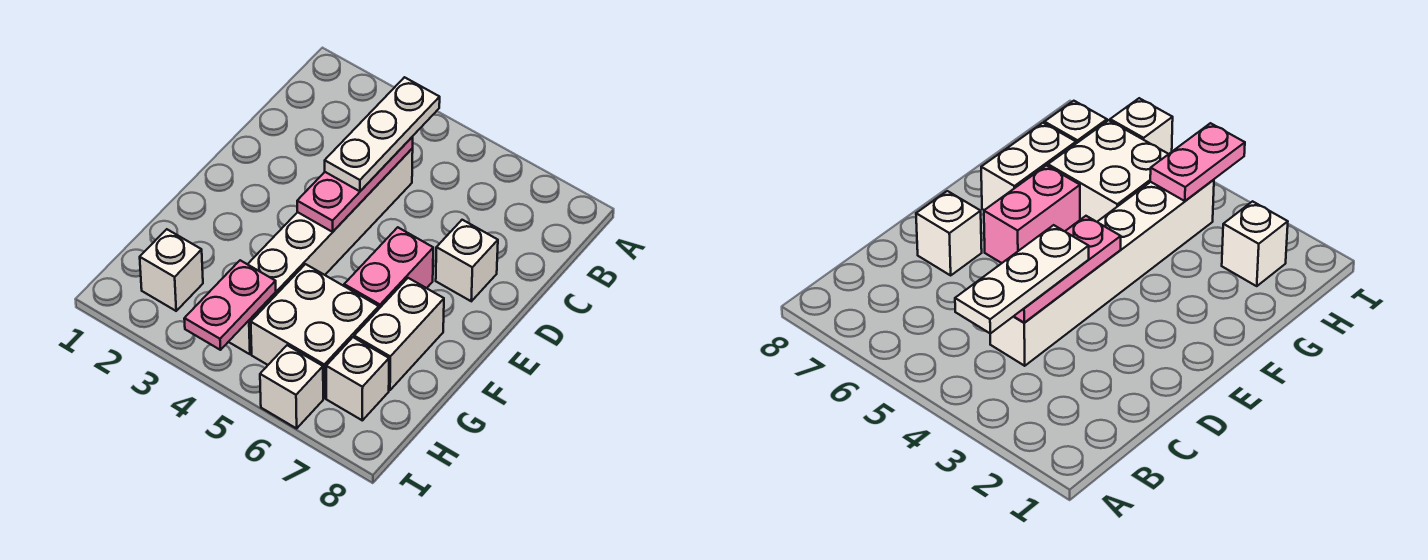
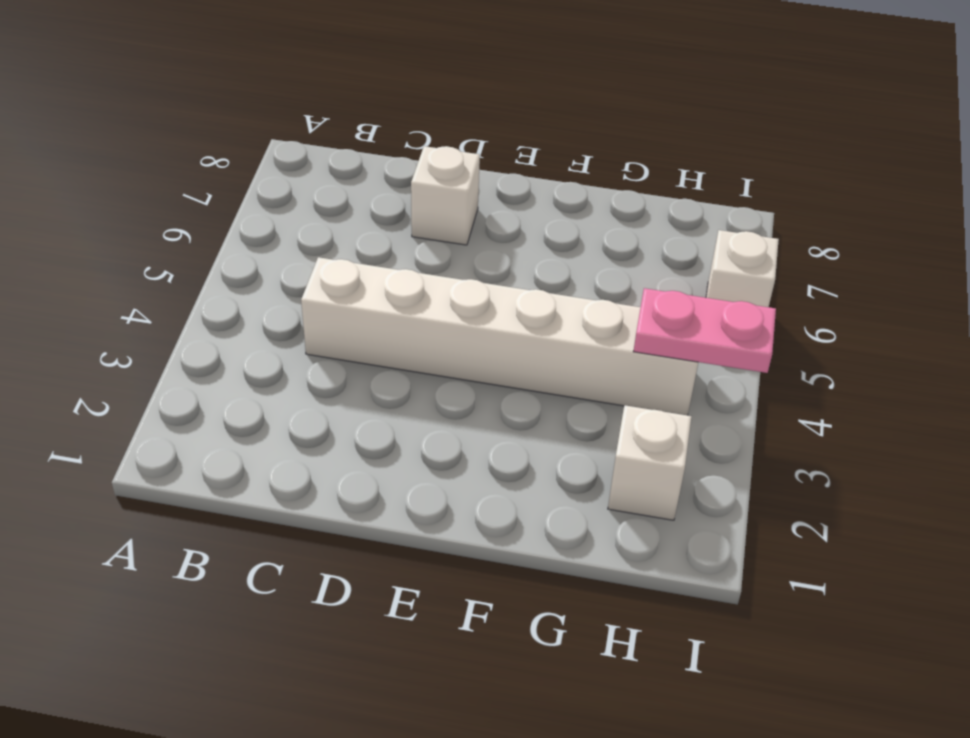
none -> pink 1x2 brick [344,227,433,308]
none -> white 1x2 brick [354,278,444,390]

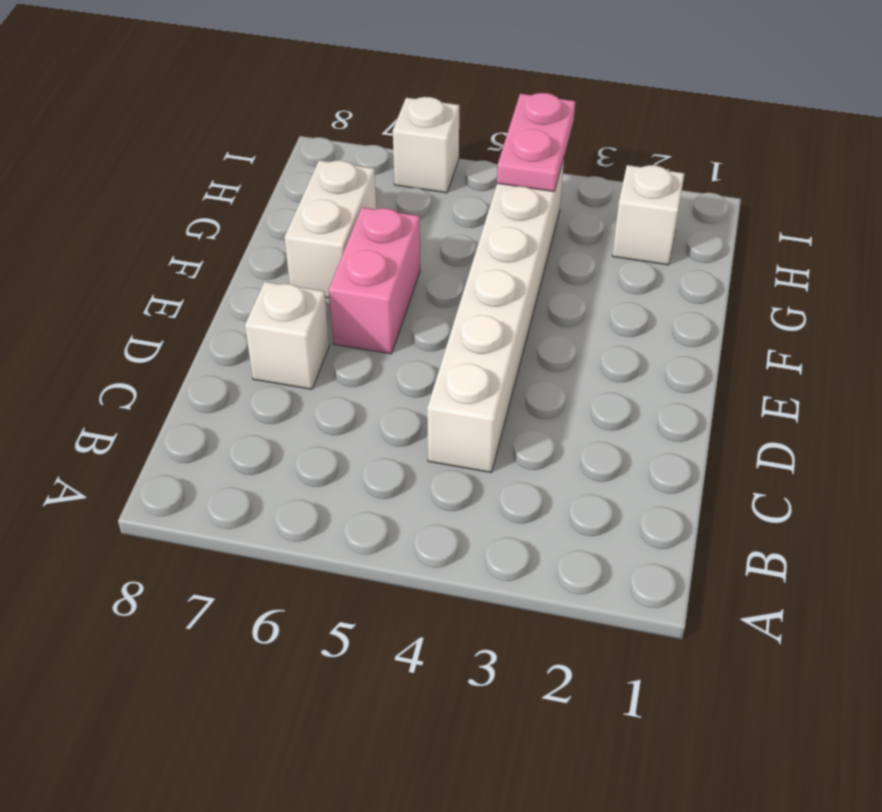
none -> white 2x2 brick [251,264,379,398]
none -> white 1x1 brick [326,337,389,420]

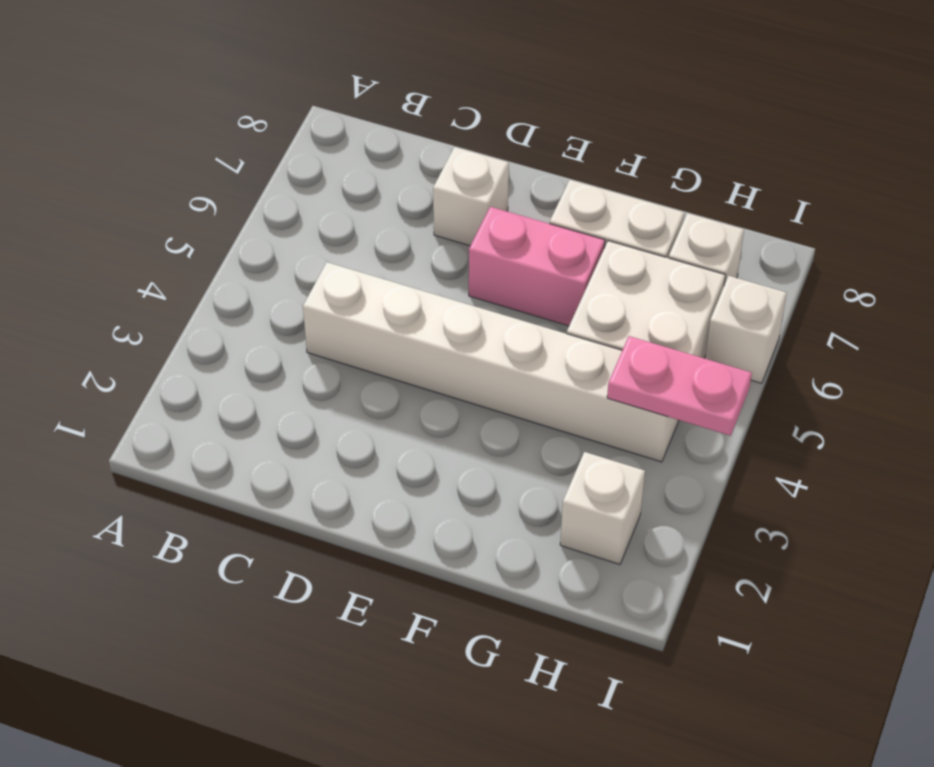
none -> pink 1x3 plate [297,137,413,232]
none -> white 1x3 plate [325,77,440,191]

